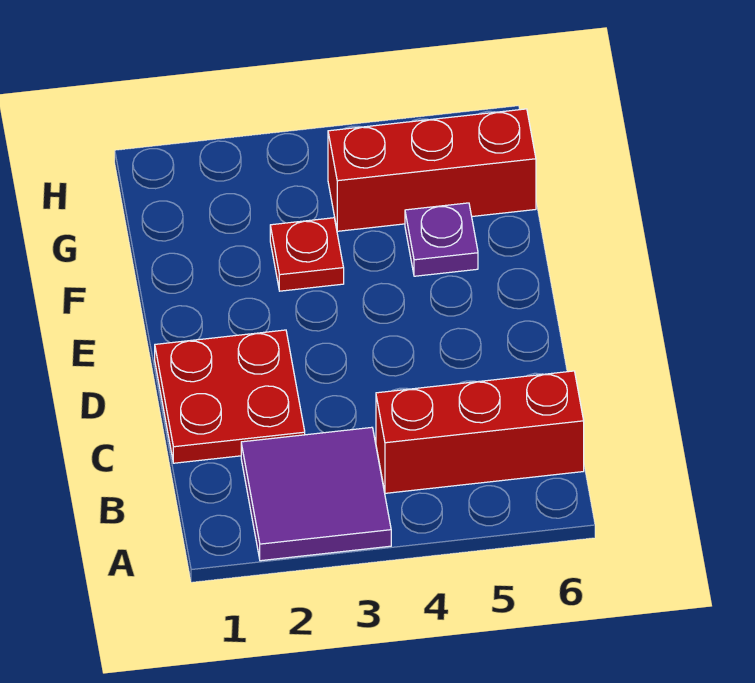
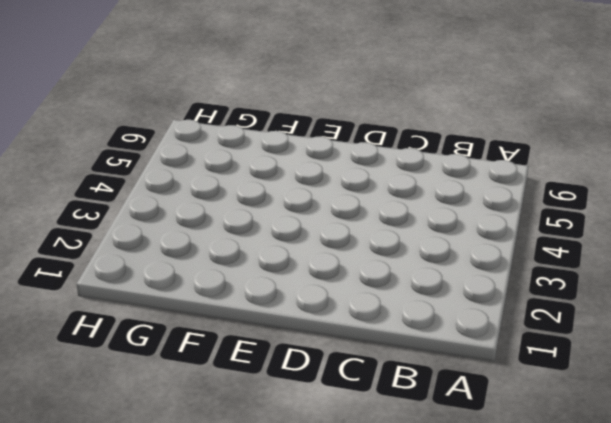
none -> purple 2x2 tile [241,427,391,561]
none -> red 1x3 brick [376,371,584,493]

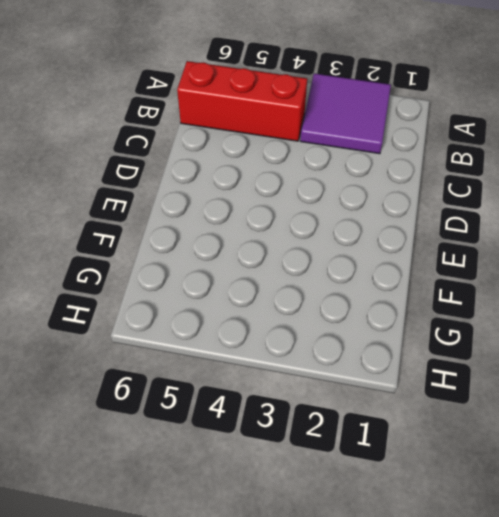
none -> red 2x2 plate [155,330,305,463]
none -> red 1x1 plate [270,218,344,291]

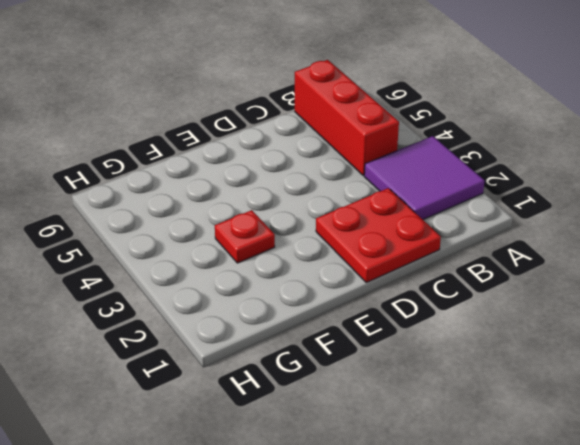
none -> purple 1x1 plate [405,203,478,276]
none -> red 1x3 brick [328,109,536,231]

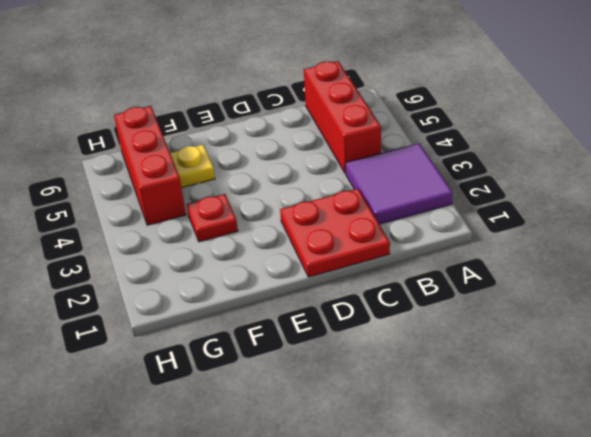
yellow 1x1 plate [170,145,215,188] -> purple 1x1 plate [405,203,478,276]

